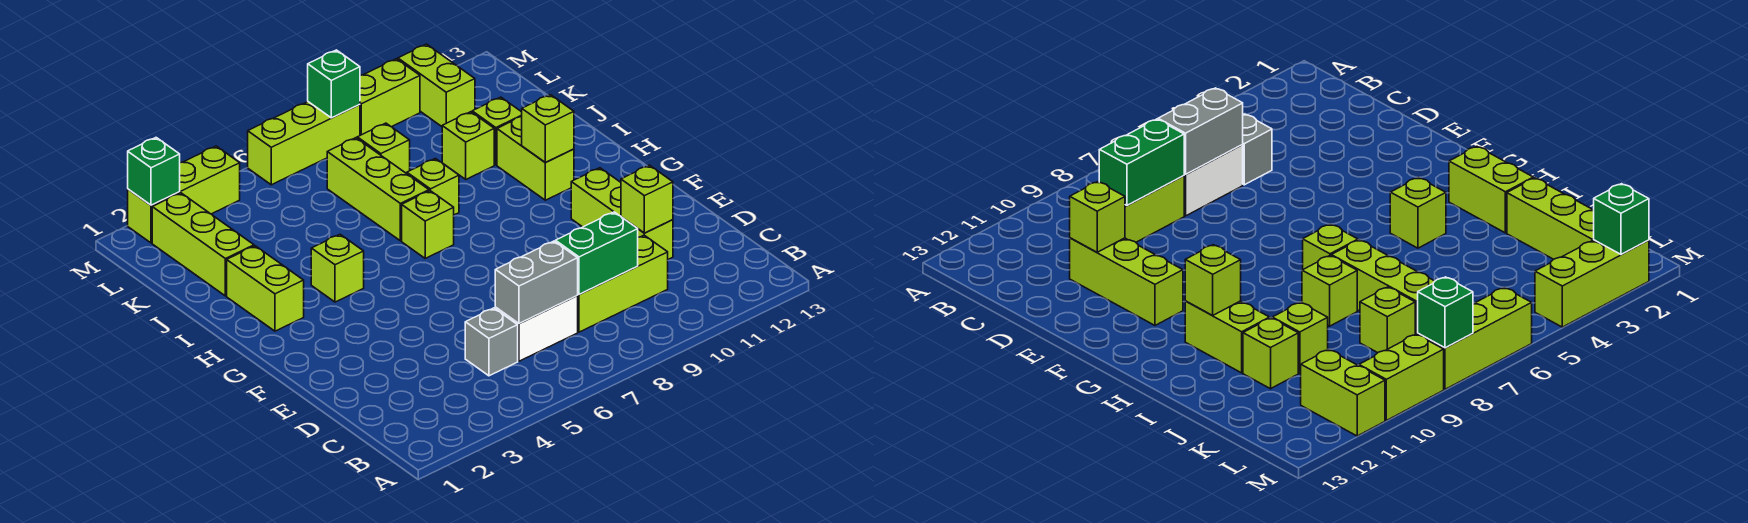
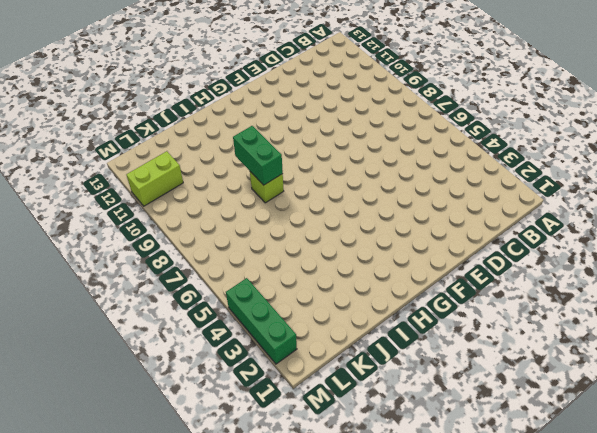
green 1x2 brick [233,126,283,185] -> green 1x2 brick moved to [556,212,638,294]
green 1x3 brick [226,278,297,364] -> lime 1x3 brick [128,146,240,243]
none -> grey 1x1 brick [465,308,518,376]
none -> white 1x2 brick [495,295,578,361]
none -> lime 1x3 brick [578,235,668,332]

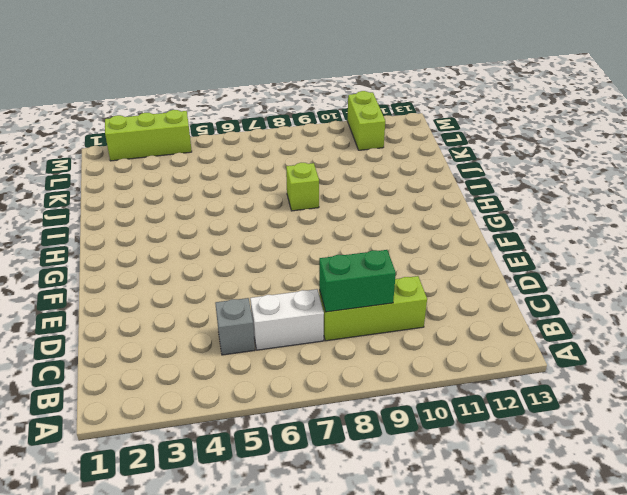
none -> lime 1x3 brick [571,168,673,259]
none -> lime 1x2 brick [227,246,304,331]
none -> lime 1x1 brick [311,234,364,302]

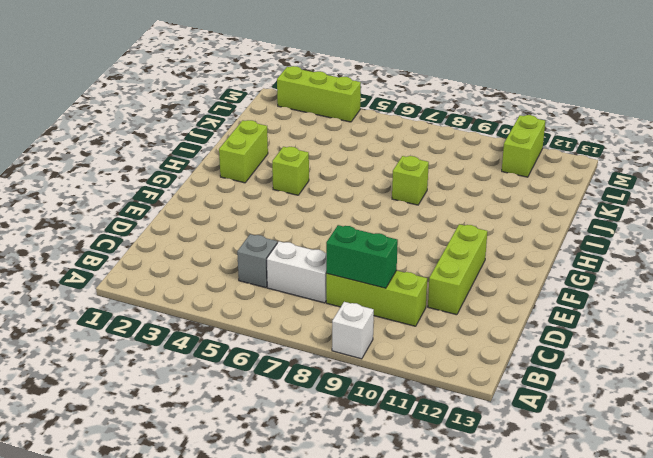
white 1x1 brick [332,302,374,359] -> none
none -> lime 1x1 brick [402,191,454,258]
none -> lime 1x2 brick [497,117,574,200]
none -> lime 1x3 brick [327,138,429,241]

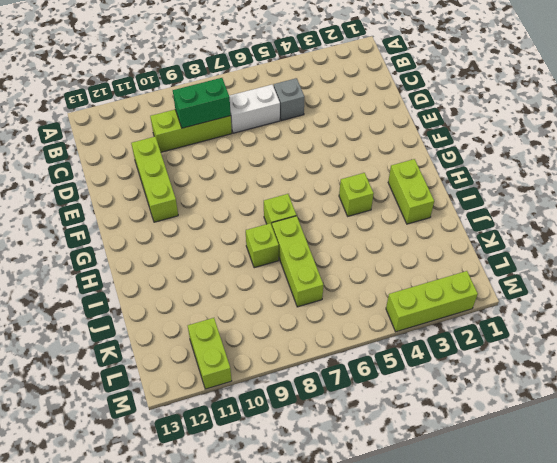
none -> lime 1x2 brick [497,117,574,200]
none -> lime 1x3 brick [152,193,254,296]
none -> lime 1x1 brick [442,112,494,179]

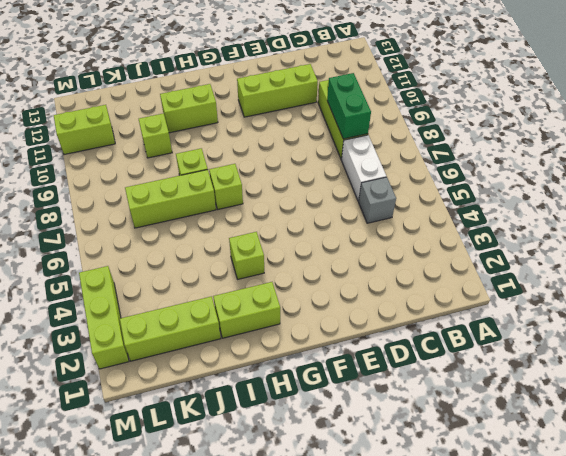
none -> lime 1x1 brick [472,97,522,165]
none -> lime 1x1 brick [357,123,410,174]
none -> lime 1x3 brick [248,102,360,185]

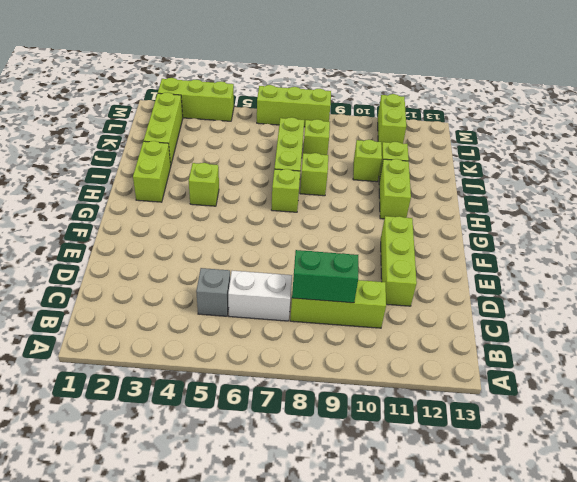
none -> lime 1x2 brick [360,59,420,135]
none -> grey 1x2 brick [495,241,578,324]
none -> lime 1x1 brick [621,165,673,233]

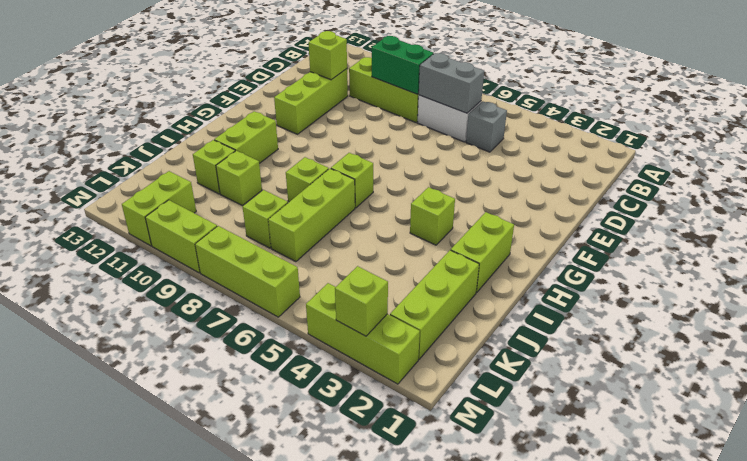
lime 1x1 brick [335,266,388,336] -> lime 1x1 brick moved to [522,95,574,162]
none -> green 1x1 brick [128,138,180,205]
none -> green 1x1 brick [308,50,360,118]

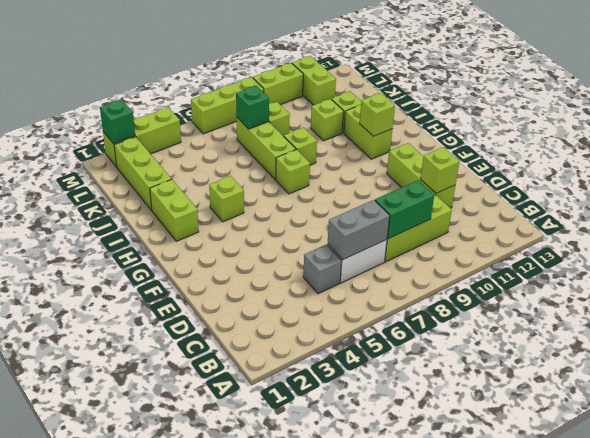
green 1x1 brick [236,86,269,129] -> green 1x1 brick moved to [308,50,360,118]

